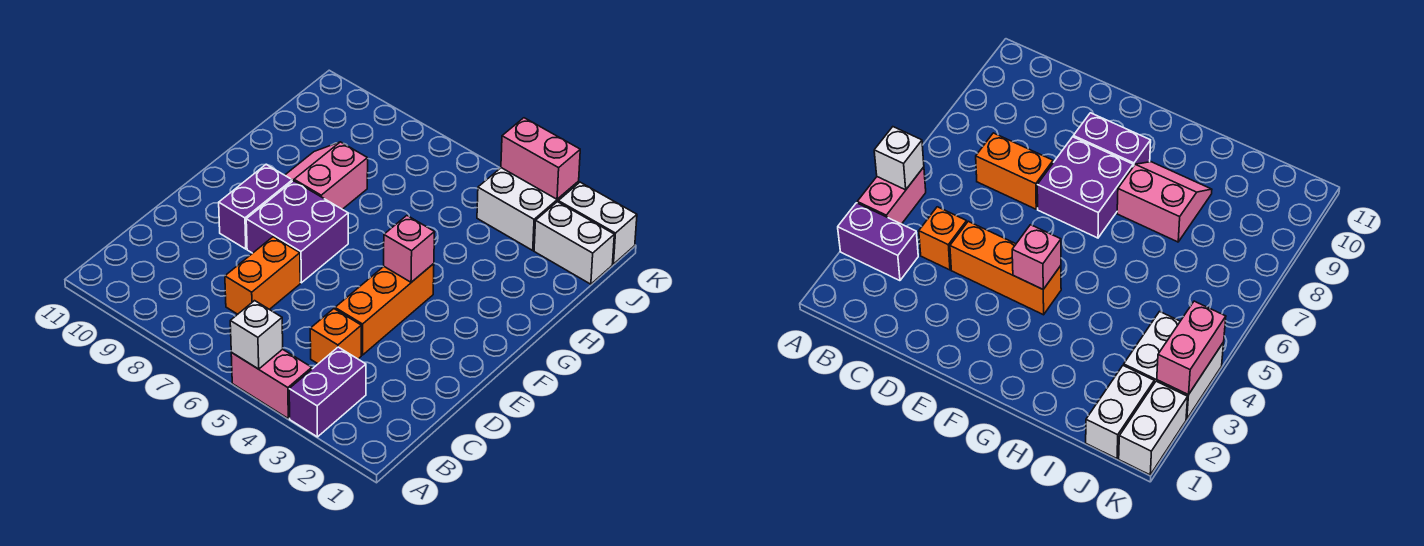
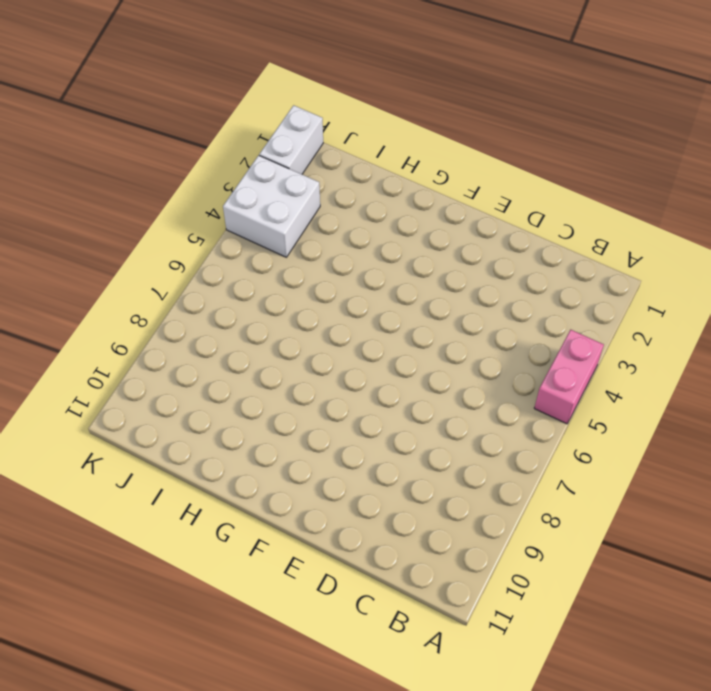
none -> purple 1x2 brick [289,347,366,437]
none -> orange 1x1 brick [310,309,361,364]
none -> orange 1x2 brick [225,237,300,314]

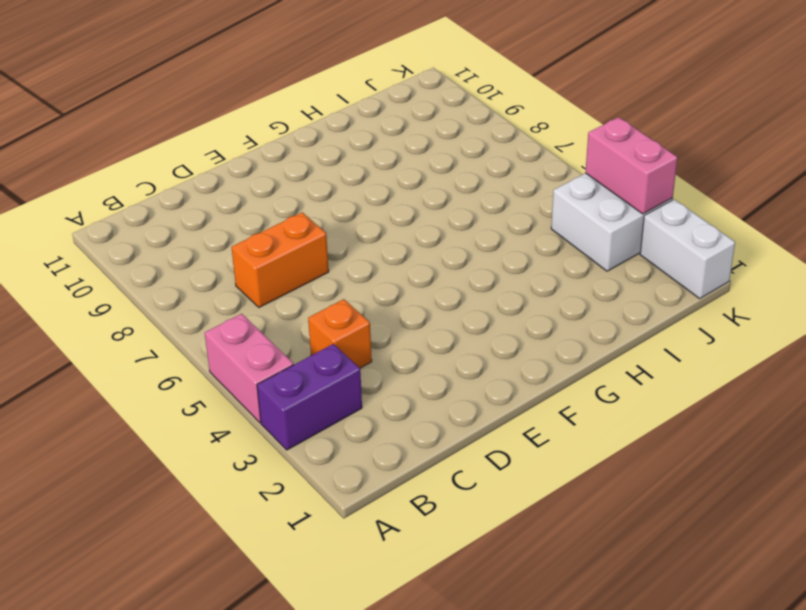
none -> orange 1x3 brick [335,264,434,355]
none -> purple 2x2 brick [246,181,348,283]
none -> purple 1x2 brick [219,164,292,249]

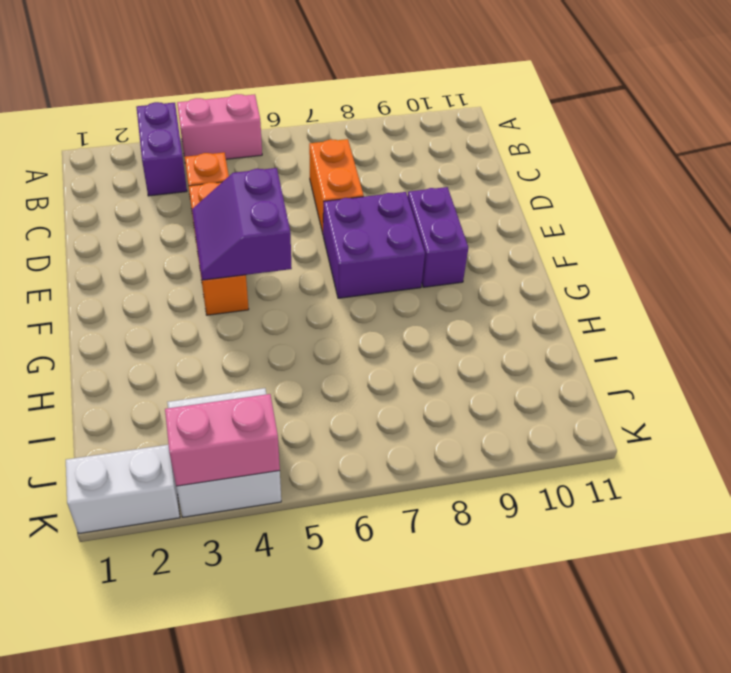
purple 2x2 slope [192,168,292,280] -> pink 1x1 brick [384,216,434,282]
none -> pink 2x2 slope [285,142,368,209]
none -> white 1x2 brick [534,202,614,284]
none -> white 1x1 brick [230,301,283,369]

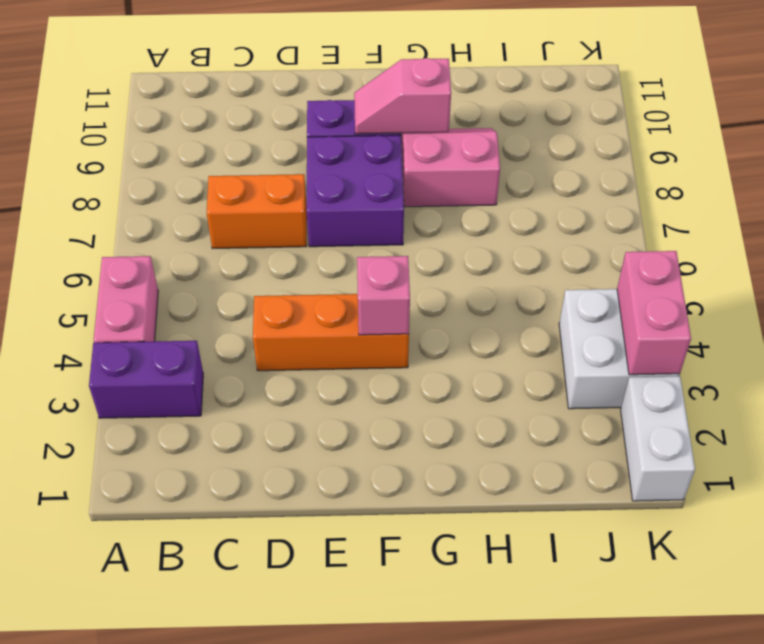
pink 1x2 slope [354,58,451,134] -> none
none -> orange 1x1 brick [310,309,361,364]
none -> white 1x2 brick [534,202,614,284]
none -> white 1x1 brick [230,301,283,369]

